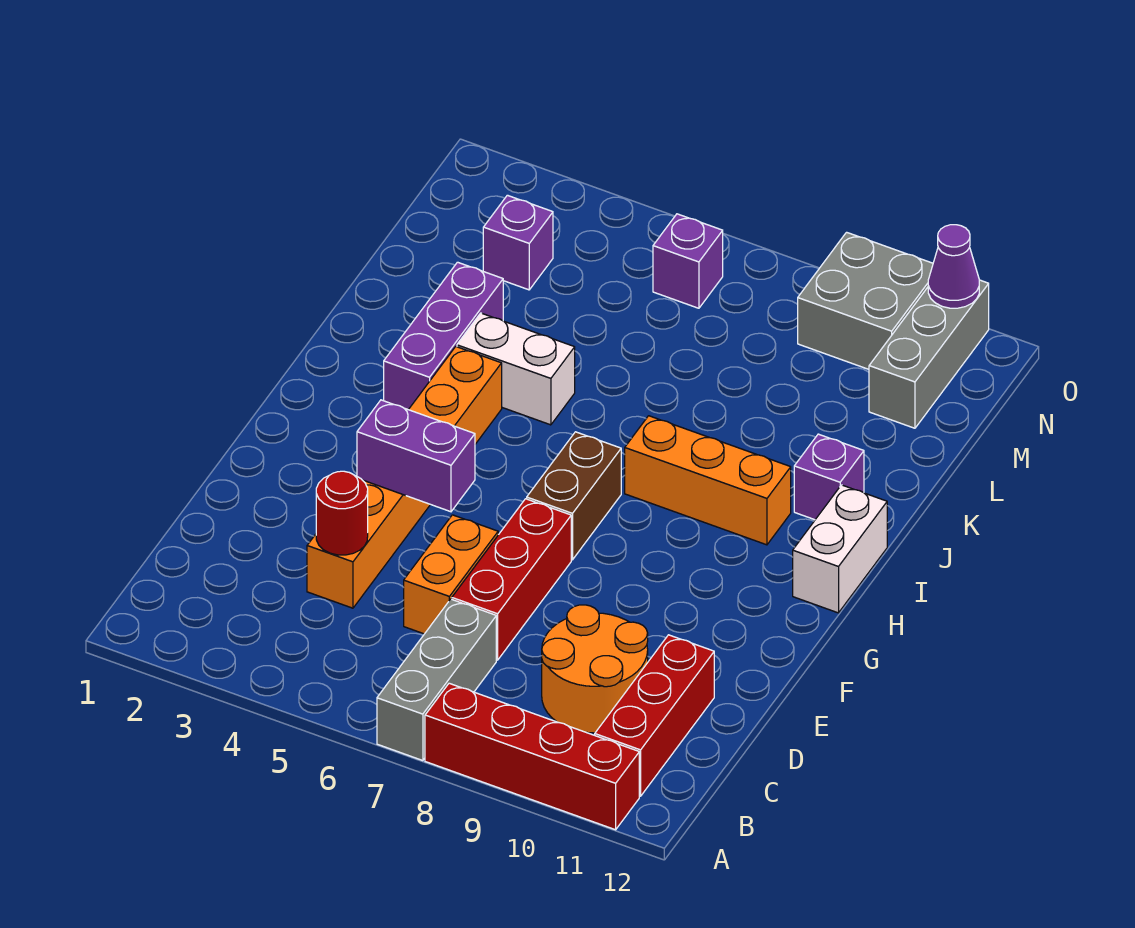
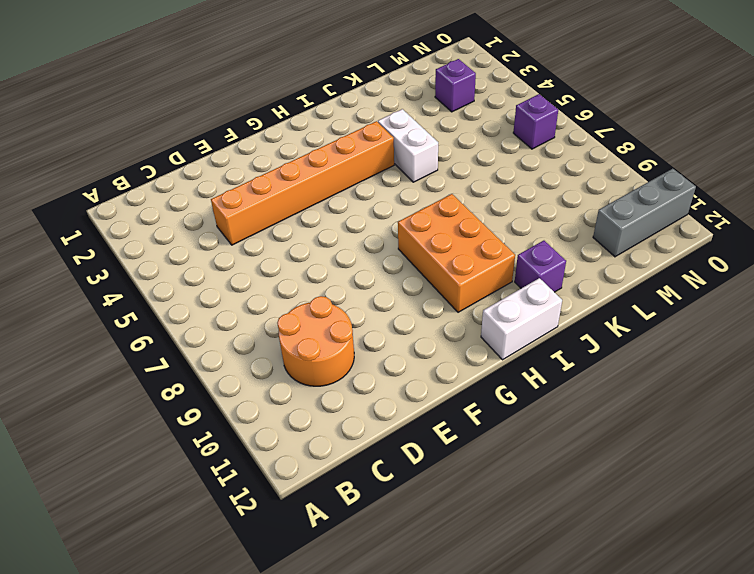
orange 2x3 brick [398,194,515,312] -> orange 1x3 brick [625,416,791,545]
none -> grey 1x3 brick [377,599,496,761]
none -> red 1x4 brick [425,683,639,830]
none -> red 1x3 brick [595,635,714,796]

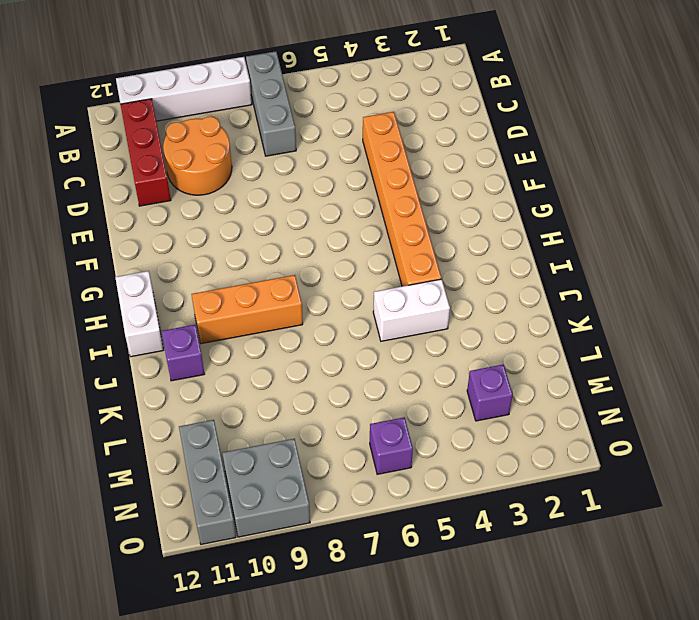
white 1x4 brick [116,57,252,121] -> red 1x4 brick [425,683,639,830]
none -> orange 1x2 brick [404,515,498,634]
none -> red 1x3 brick [452,499,571,660]
none -> brown 1x2 brick [527,432,621,560]

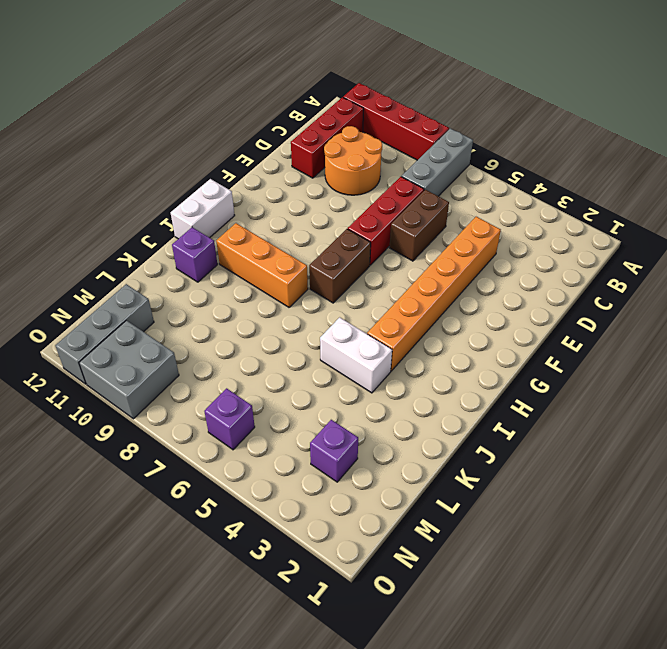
brown 1x2 brick [390,190,449,261] -> orange 1x2 brick [404,515,498,634]
none -> purple 1x3 brick [384,262,503,410]
none -> red 1x1 round brick [316,471,368,555]
none -> purple 1x2 brick [357,400,475,512]

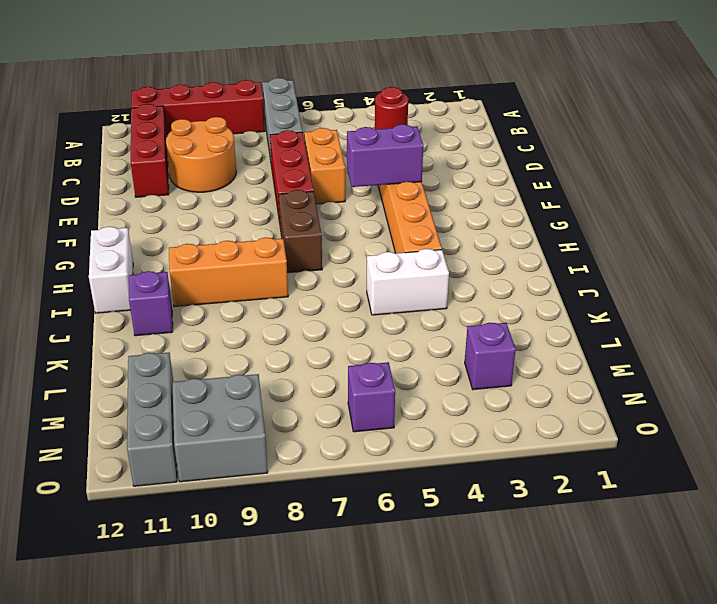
none -> purple 1x3 brick [384,262,503,410]
none -> purple 1x1 cone [928,225,979,308]

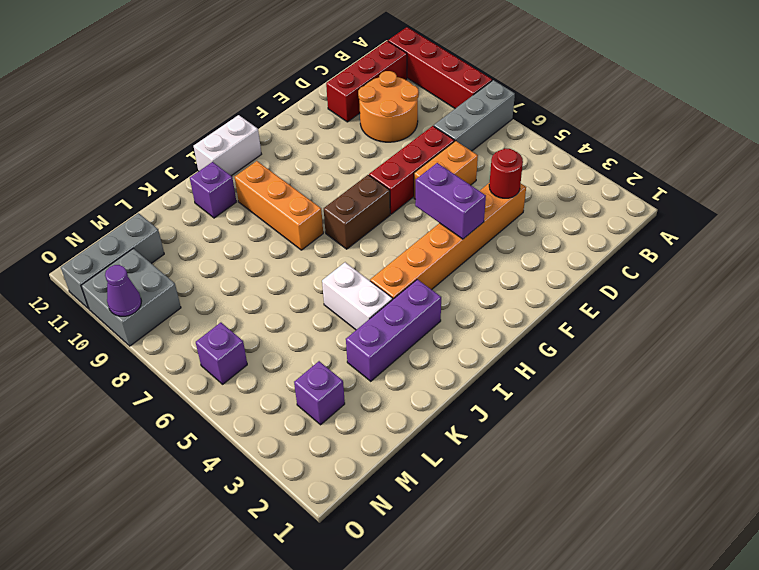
purple 1x1 cone [105,265,141,316] -> purple 1x1 cone moved to [928,225,979,308]

